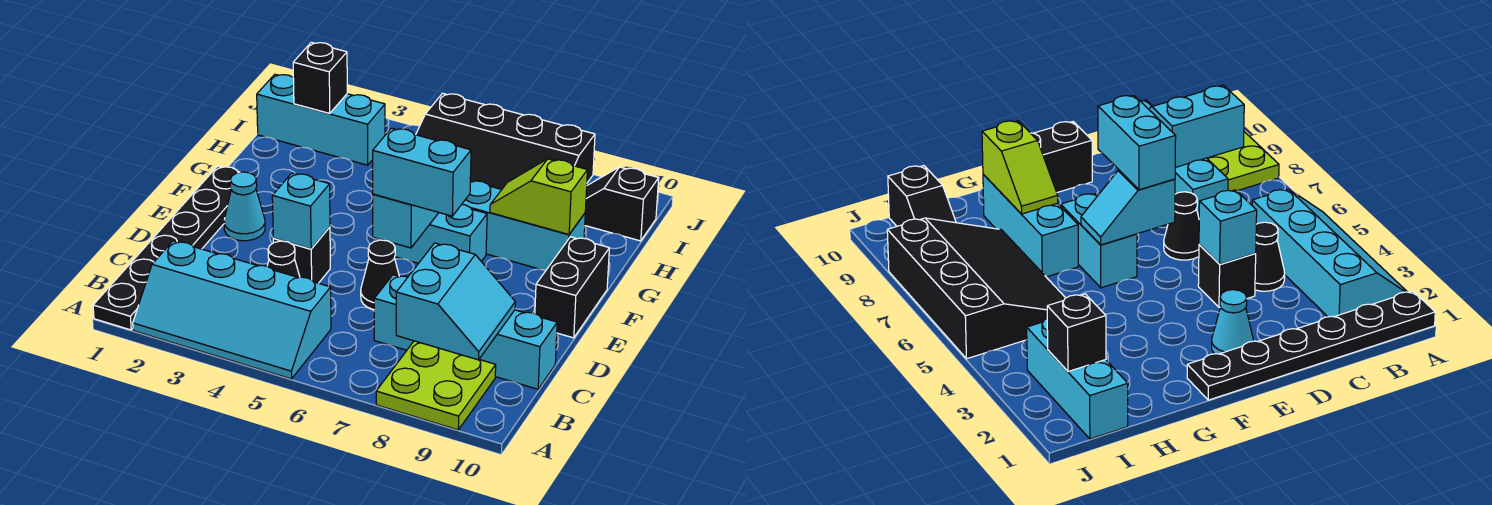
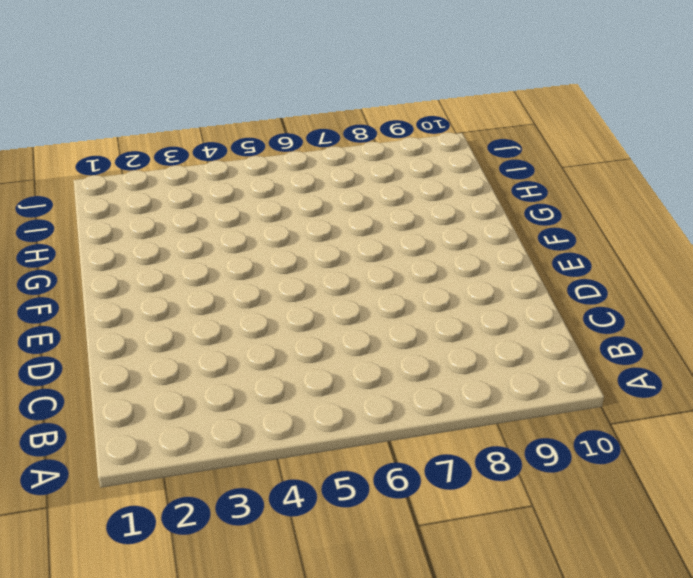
none -> black 1x6 plate [93,166,240,330]
none -> cyan 2x4 slope [133,241,331,379]
none -> lime 2x2 plate [376,341,496,430]

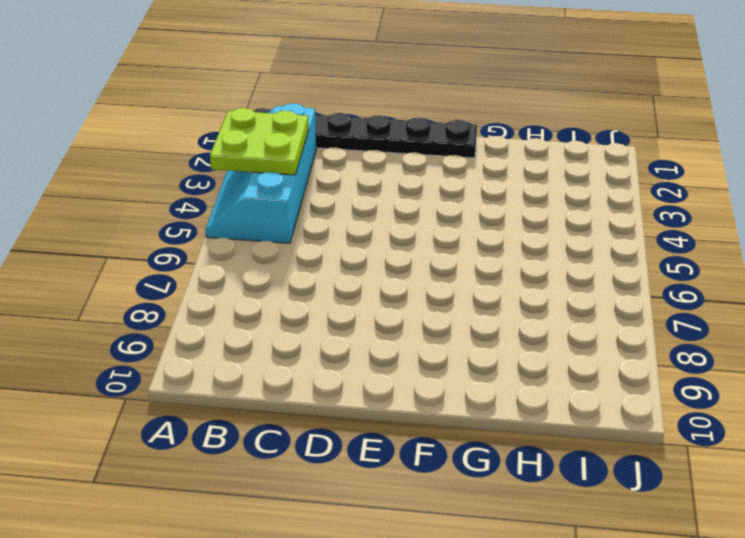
lime 2x2 plate [210,108,309,175] -> lime 2x2 plate moved to [376,341,496,430]
none -> black 1x1 cone [267,241,300,278]
none -> cyan 1x4 brick [374,275,557,389]
none -> black 1x1 brick [273,227,330,283]

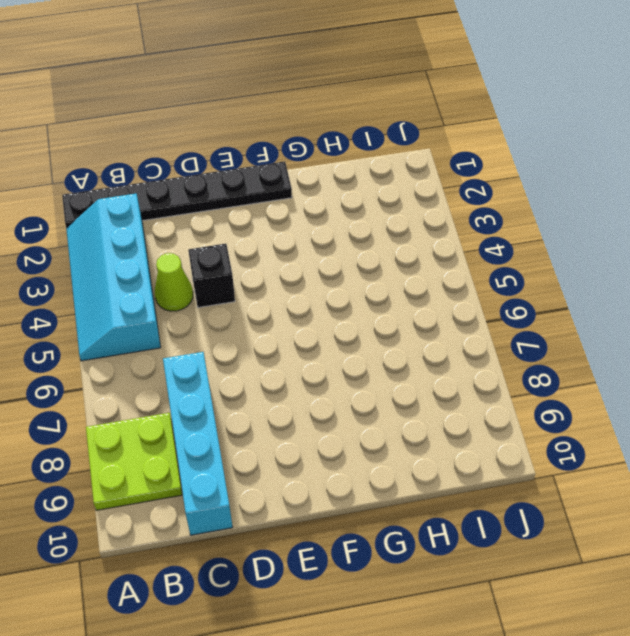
lime 1x1 cone [155,253,193,311] -> black 1x1 cone [267,241,300,278]
none -> black 1x1 cone [361,240,399,310]
none -> cyan 1x1 cone [224,172,265,241]
none -> black 1x2 brick [535,237,609,338]

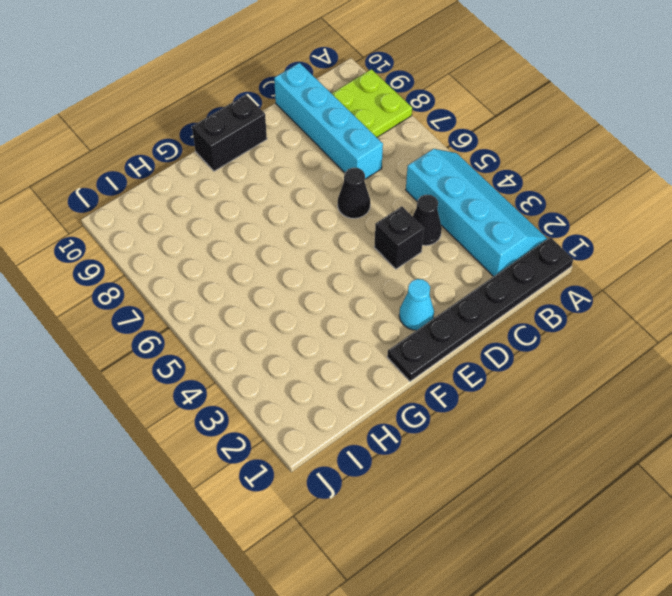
none -> cyan 1x2 brick [393,205,487,263]
none -> cyan 1x3 brick [462,181,585,270]
none -> black 3x4 slope [416,93,595,189]

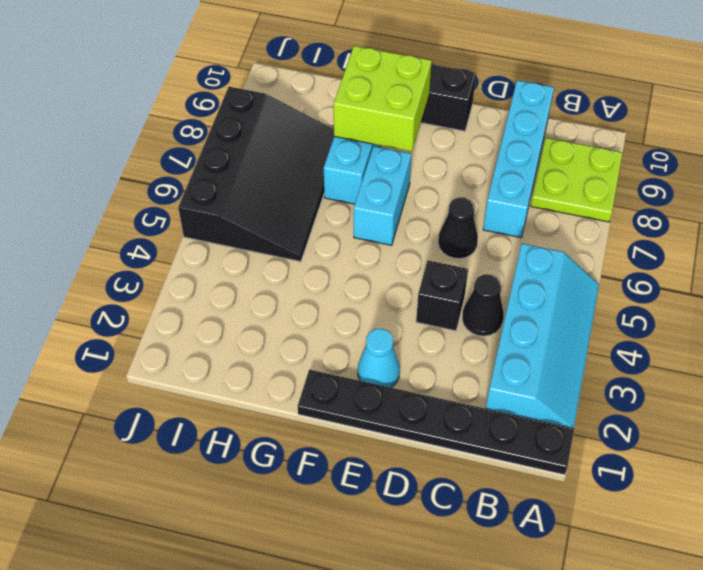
lime 2x2 brick [334,46,432,152] -> lime 1x2 slope [490,159,587,234]
none -> cyan 1x3 brick [257,74,385,165]
none -> black 1x2 slope [585,167,659,241]
none -> cyan 2x2 slope [396,243,515,360]

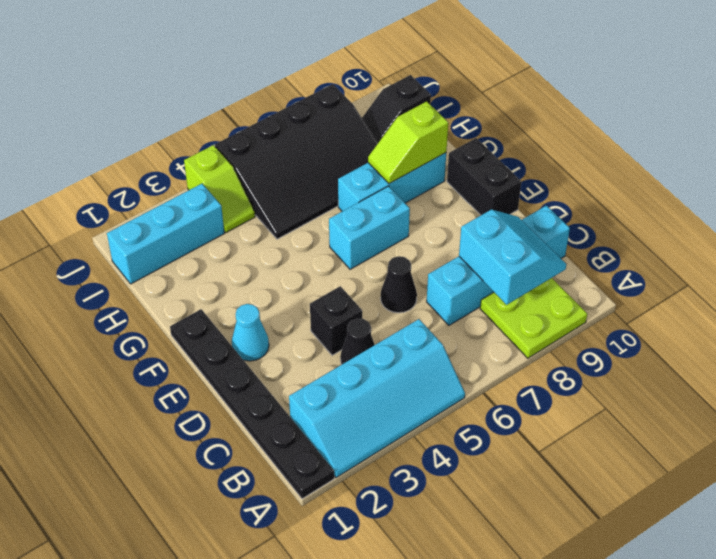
lime 1x2 slope [184,145,255,233] -> none
none -> cyan 1x1 brick [272,173,330,249]
none -> cyan 1x2 slope [372,194,439,248]
none -> black 1x1 brick [293,42,347,113]

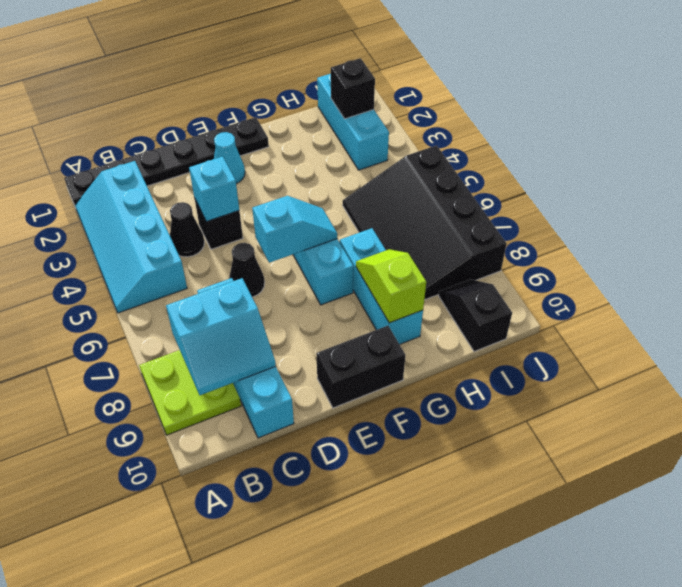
none -> cyan 1x2 brick [373,128,471,216]

